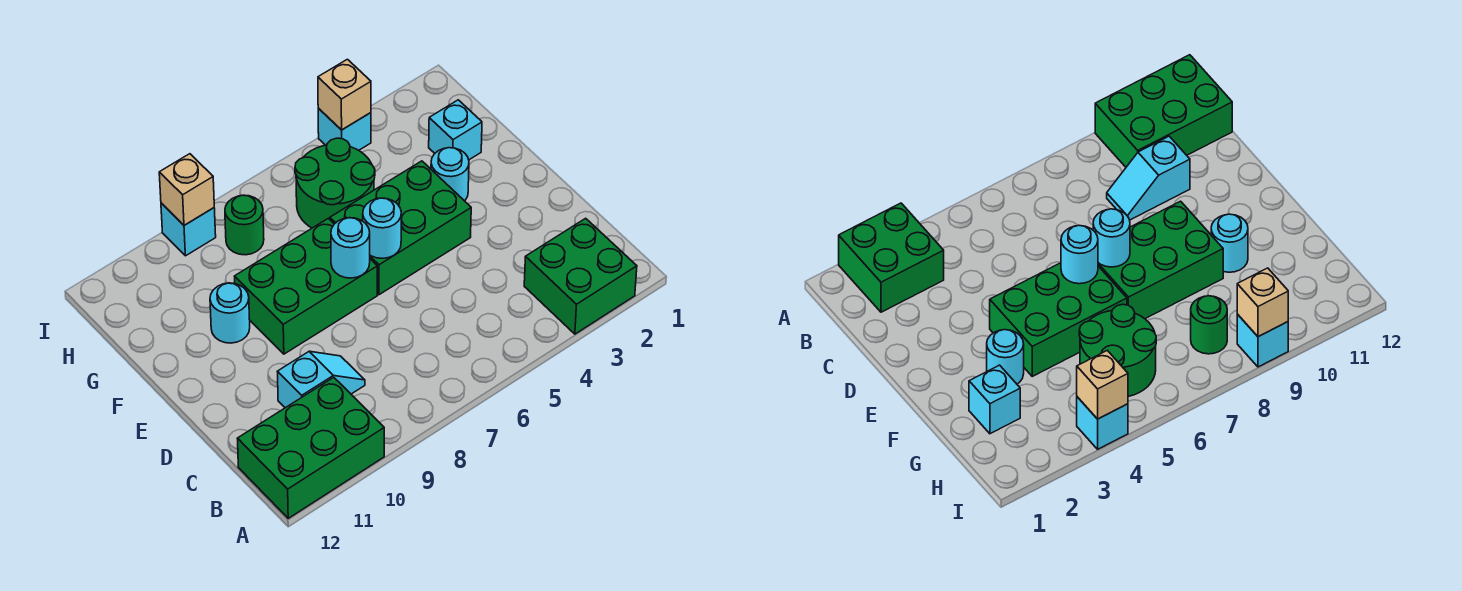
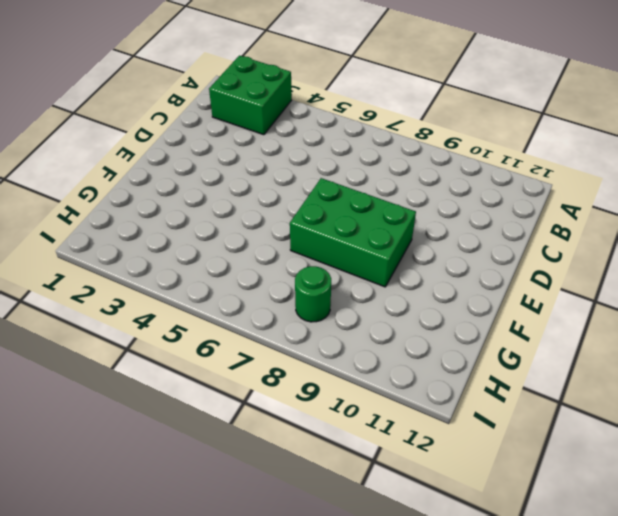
none -> green 2x3 brick [237,377,384,518]
none -> cyan 1x2 slope [277,351,365,408]
none -> green 2x3 brick [330,161,471,295]

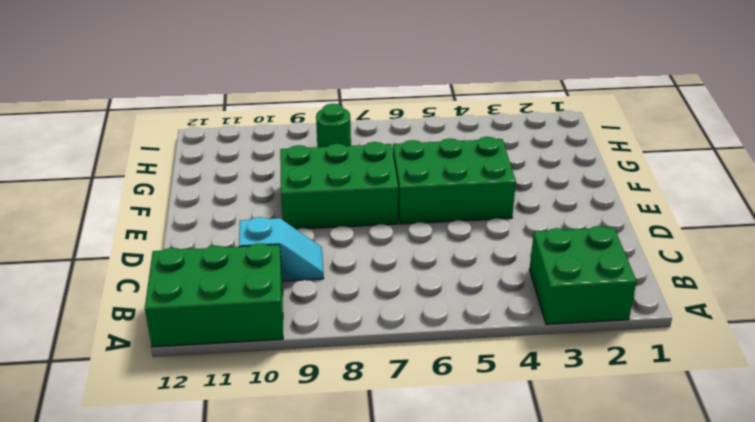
none -> cyan 1x1 round brick [431,148,469,201]
none -> cyan 1x1 round brick [210,283,250,343]
none -> cyan 1x1 brick [429,100,482,160]

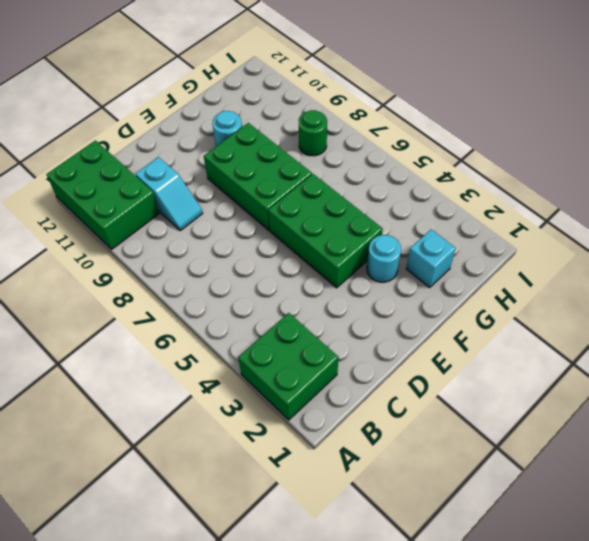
none -> green 2x2 round brick [295,138,375,228]
none -> cyan 1x1 brick [318,108,371,150]
none -> cyan 1x1 brick [161,203,216,256]

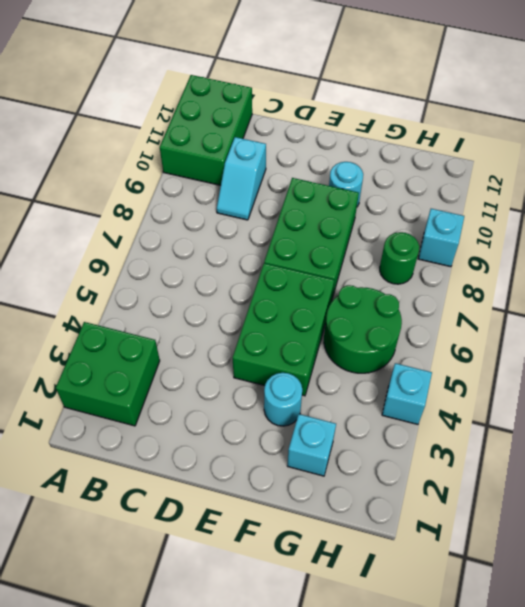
none -> cyan 1x1 round brick [363,198,401,258]
none -> cyan 1x1 round brick [331,218,370,278]
none -> tan 1x1 brick [318,59,371,130]

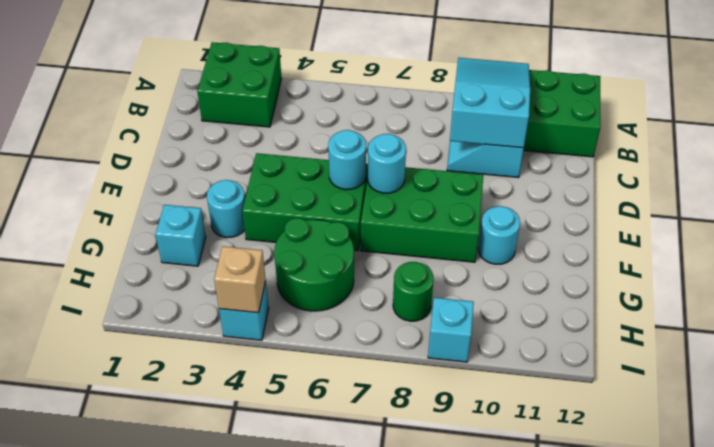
cyan 2x3 slope [450,58,530,148] -> none
none -> tan 1x1 brick [159,154,214,225]

